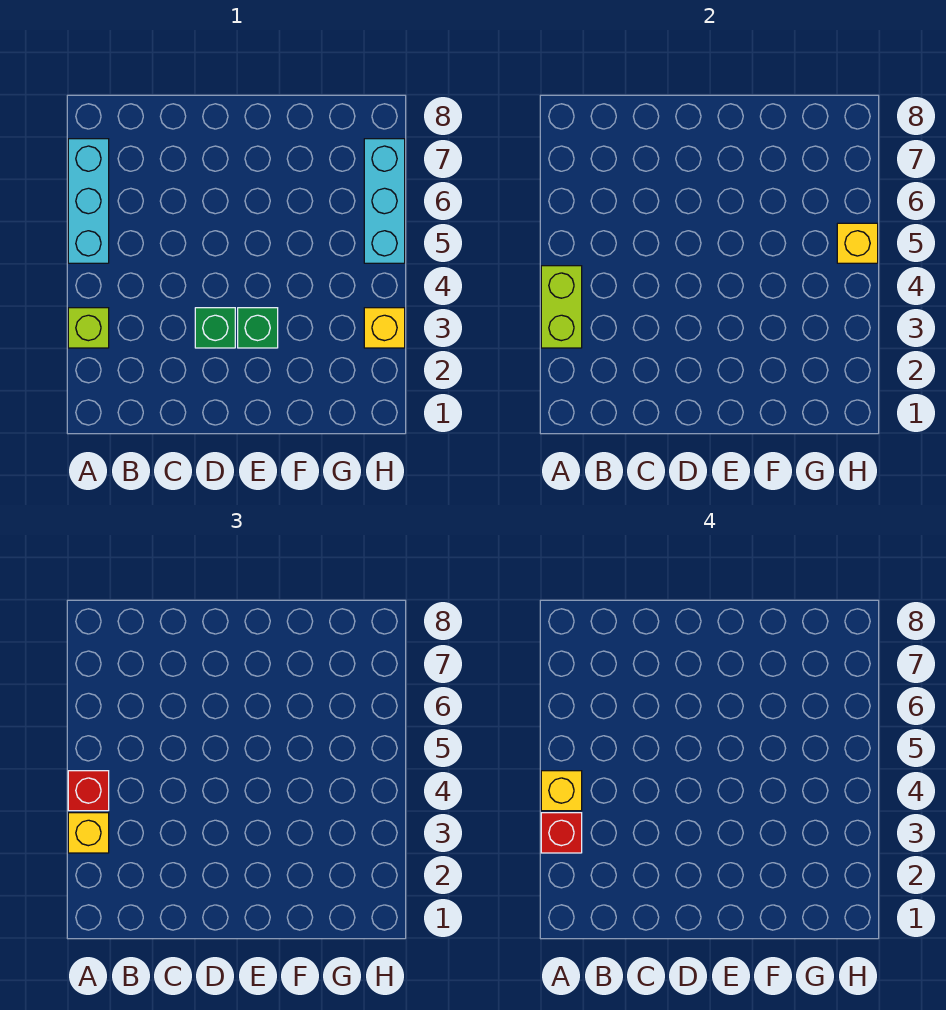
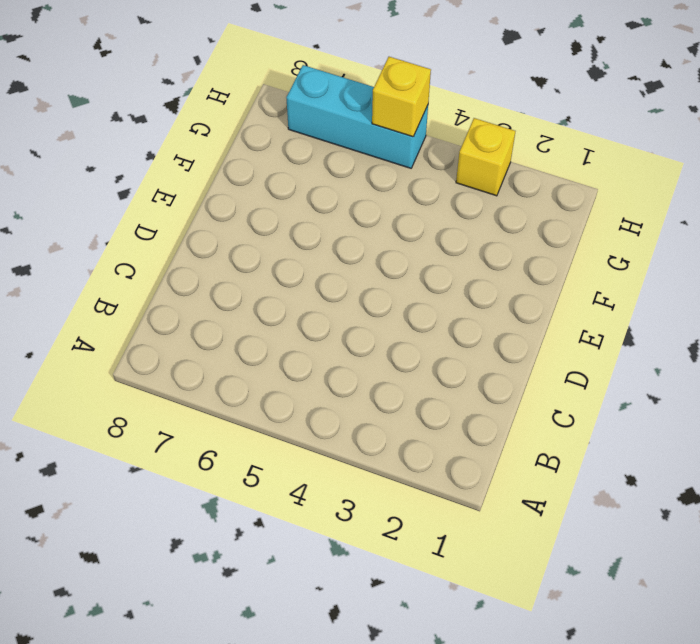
none -> lime 1x1 brick [68,308,109,348]
none -> cyan 1x3 brick [68,139,109,263]
none -> green 1x1 brick [195,308,235,348]

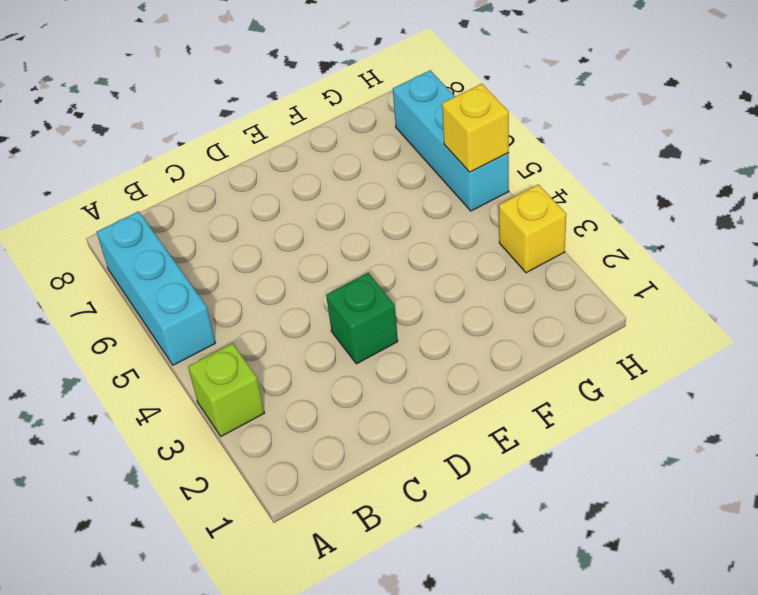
none -> green 1x1 brick [238,308,278,348]
none -> lime 1x2 brick [541,266,582,348]
none -> yellow 1x1 brick [68,813,109,853]

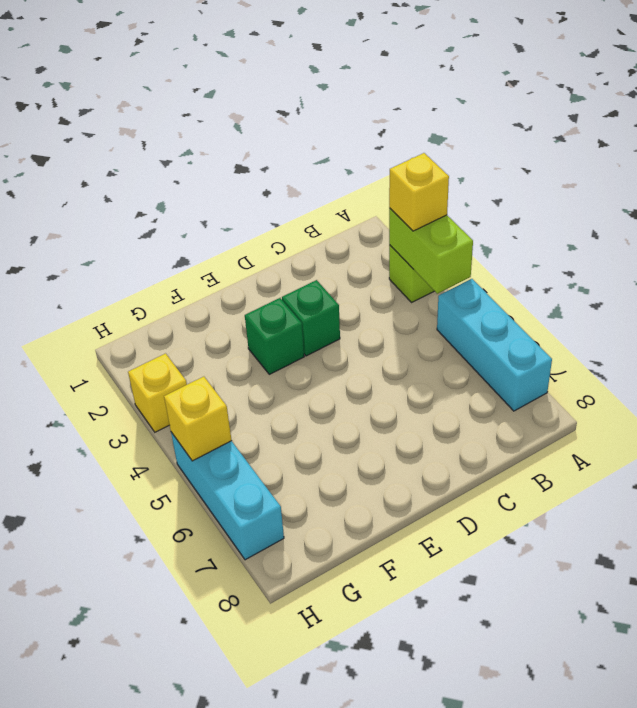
none -> red 1x1 brick [68,771,109,811]
none -> red 1x1 brick [541,813,582,853]
none -> yellow 1x1 brick [541,771,582,811]

